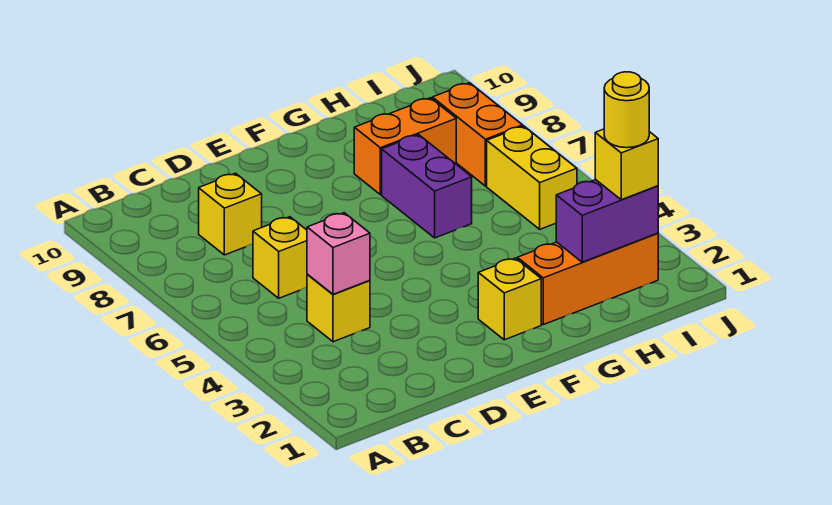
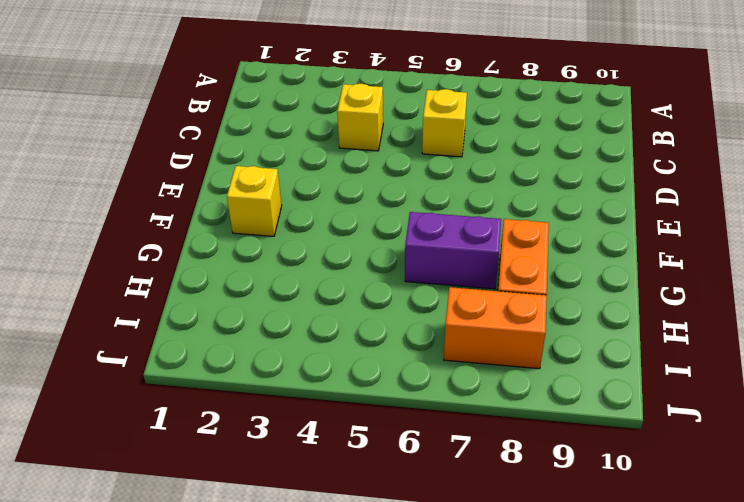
none -> yellow 1x1 brick [199,173,262,255]
none -> orange 1x3 brick [517,233,658,325]
none -> yellow 1x2 brick [487,126,577,229]

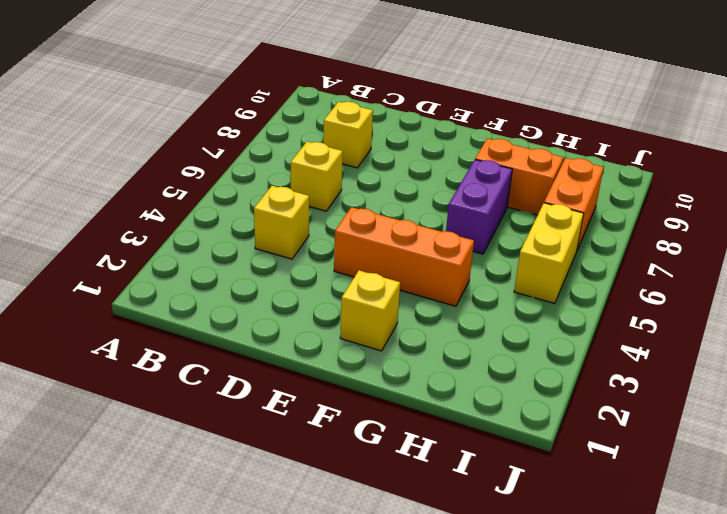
orange 1x3 brick [334,207,474,306] -> orange 1x3 brick moved to [517,233,658,325]
none -> pink 1x1 brick [307,213,370,294]
none -> purple 1x2 brick [556,180,658,262]
none -> yellow 1x1 brick [595,129,658,200]

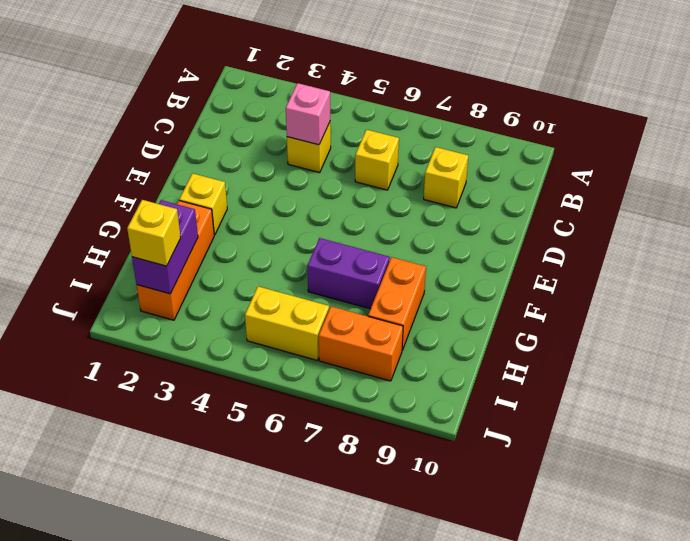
none -> yellow 1x1 round brick [604,72,649,148]

